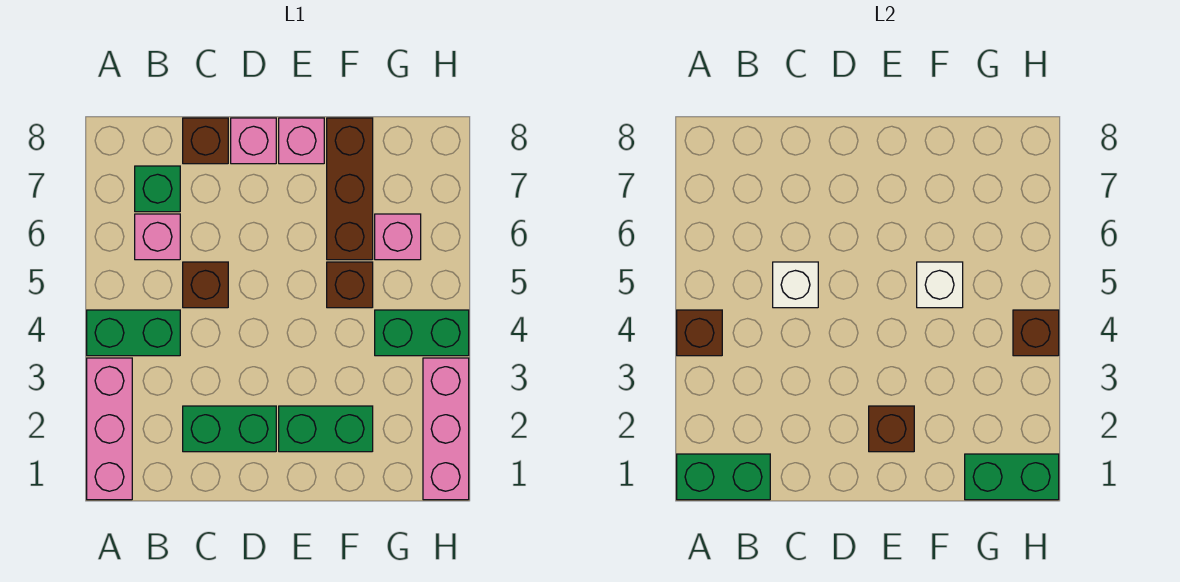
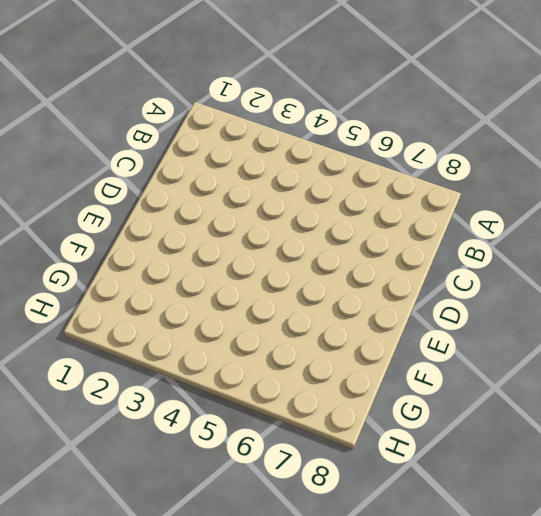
none -> pink 1x3 brick [87,358,132,500]
none -> green 1x2 brick [87,310,180,356]
none -> pink 1x1 brick [135,214,180,260]

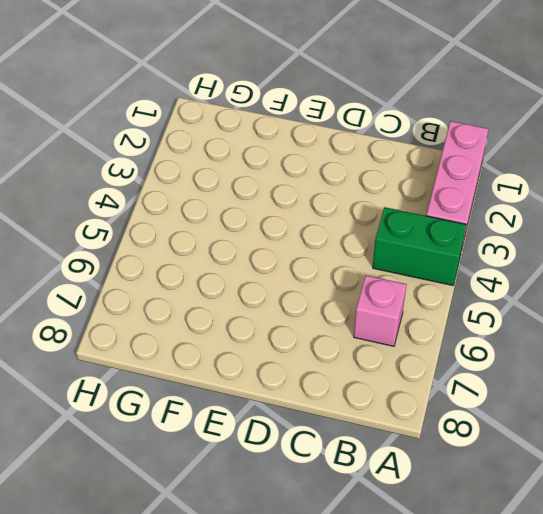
none -> green 1x1 brick [135,166,180,212]
none -> green 1x2 brick [183,406,276,452]
none -> brown 1x1 brick [183,262,228,308]

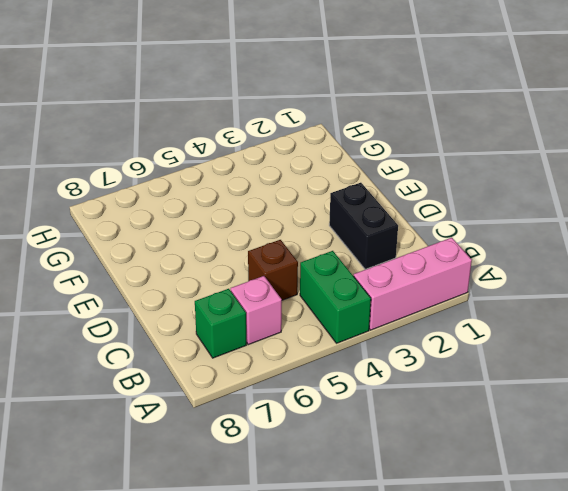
black 1x2 brick [329,183,398,269] -> green 1x2 brick [183,406,276,452]
none -> brown 1x1 brick [183,118,228,164]
none -> pink 1x1 brick [231,118,276,164]
none -> green 1x2 brick [279,406,373,452]

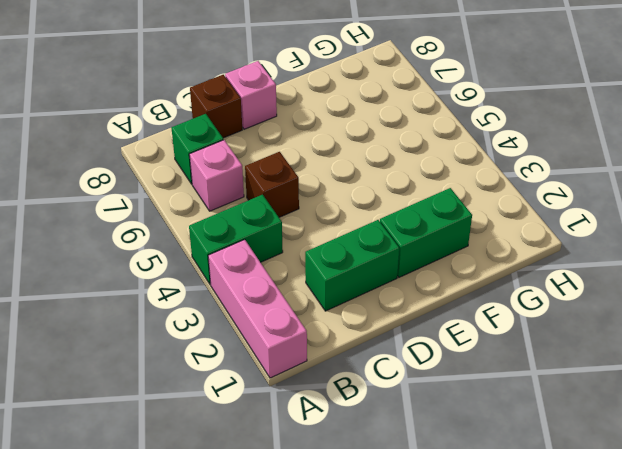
none -> pink 1x1 brick [279,118,324,164]
none -> brown 1x1 brick [327,262,373,308]
none -> brown 1x3 brick [327,118,373,260]

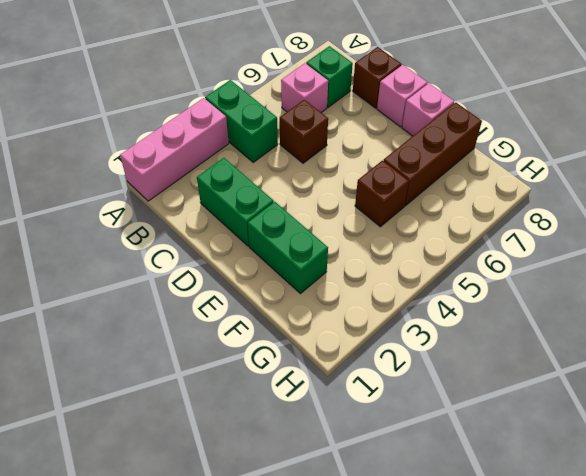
none -> green 1x2 brick [375,310,469,356]
none -> pink 1x1 brick [375,214,421,260]
none -> pink 1x3 brick [423,358,469,500]

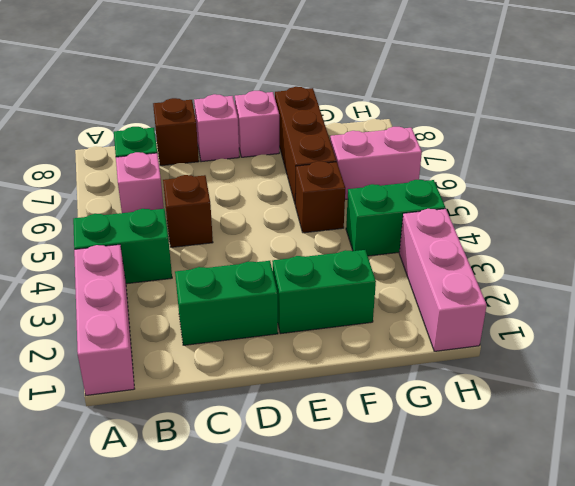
pink 1x2 brick [330,127,422,199] -> pink 1x1 brick [375,214,421,260]
none -> green 1x2 brick [677,454,770,500]
none -> brown 1x1 brick [677,310,722,356]
none -> white 1x1 brick [773,262,818,308]

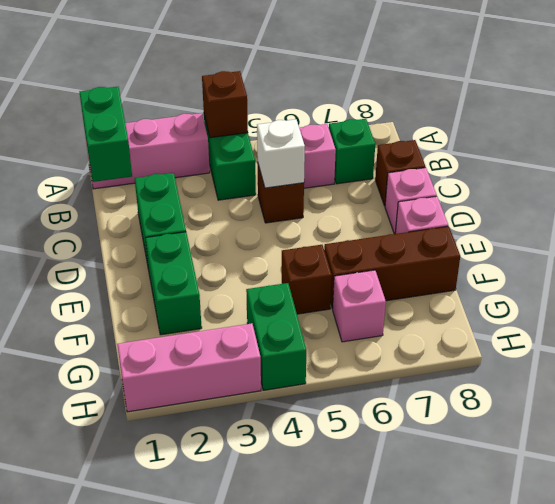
none -> brown 1x1 brick [869,406,914,452]
none -> white 1x1 brick [917,262,963,308]
none -> green 1x2 brick [965,454,1059,500]

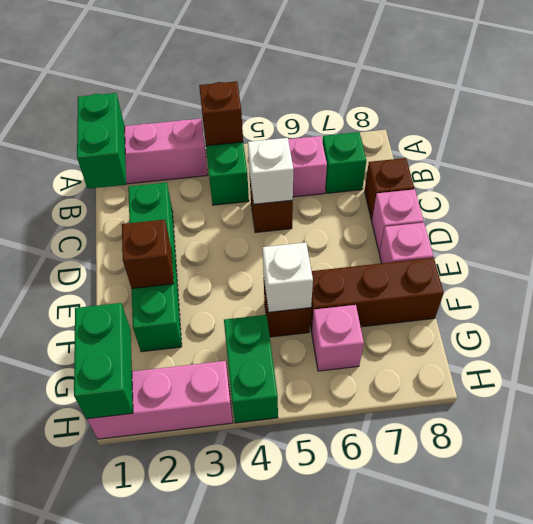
none -> brown 1x1 brick [1013,310,1059,356]

